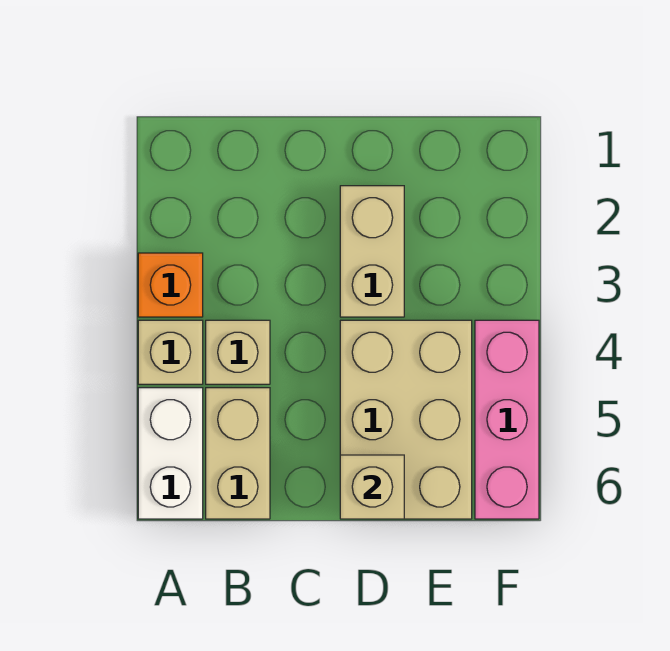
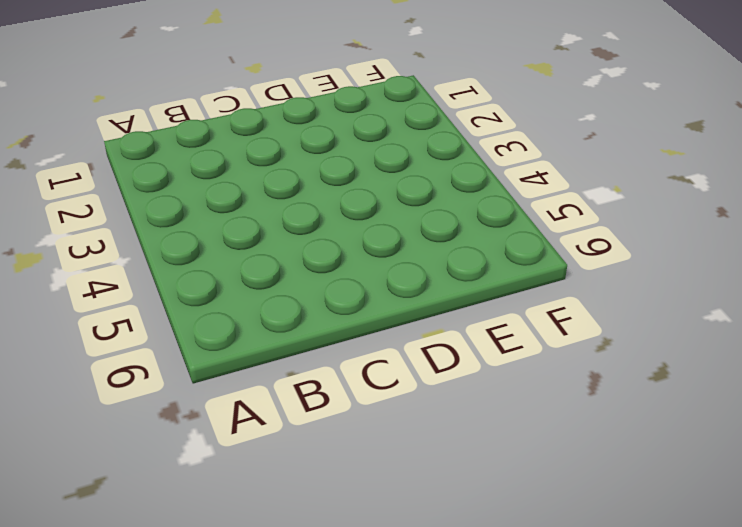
none -> orange 1x1 brick [138,253,203,317]
none -> tan 1x1 brick [138,320,203,384]

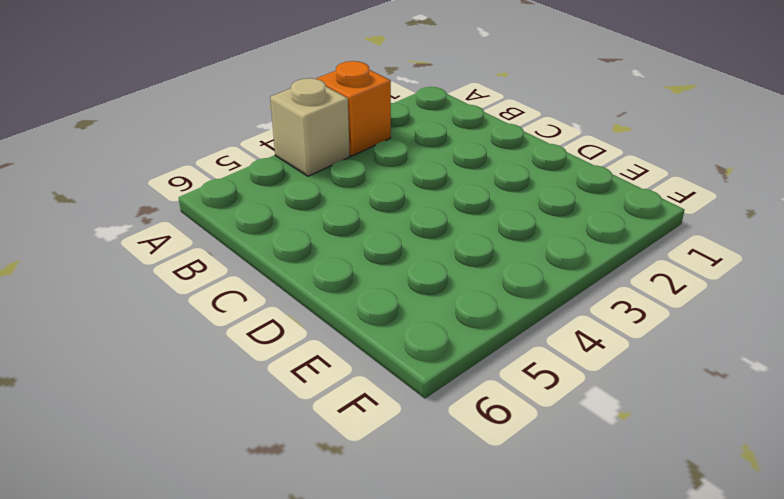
none -> white 1x2 brick [138,388,203,519]
none -> tan 1x1 brick [206,320,270,384]

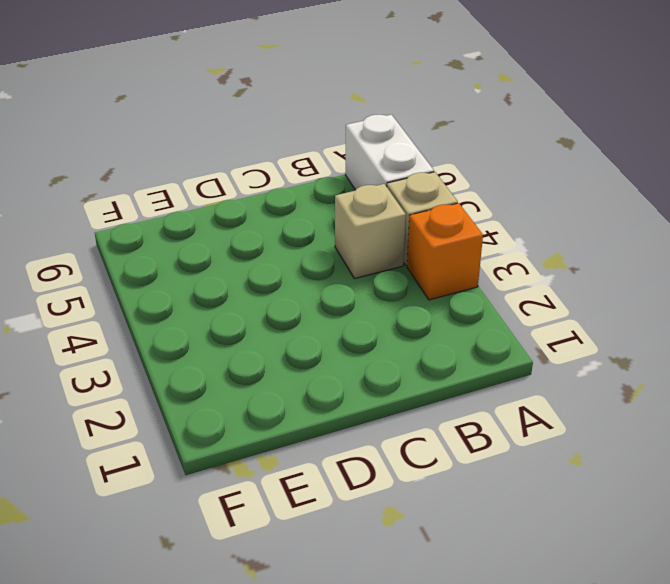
none -> tan 1x2 brick [206,388,270,519]
none -> tan 1x2 brick [340,186,404,317]

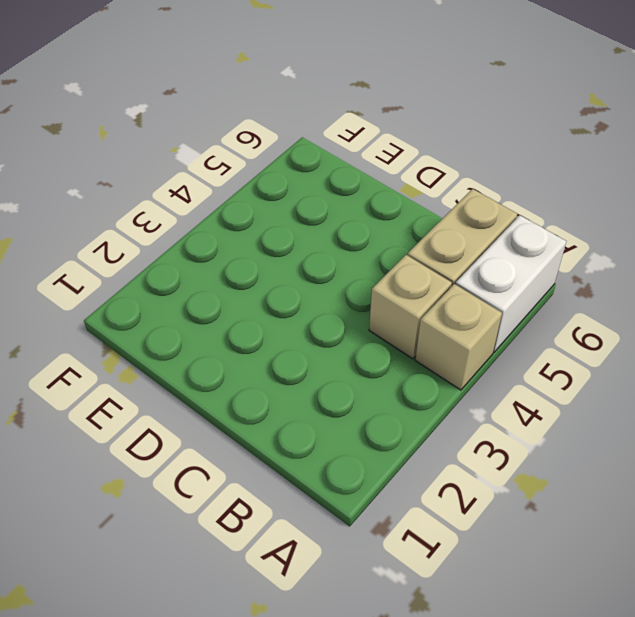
none -> orange 1x1 brick [138,253,203,317]
none -> tan 1x2 brick [340,186,404,317]

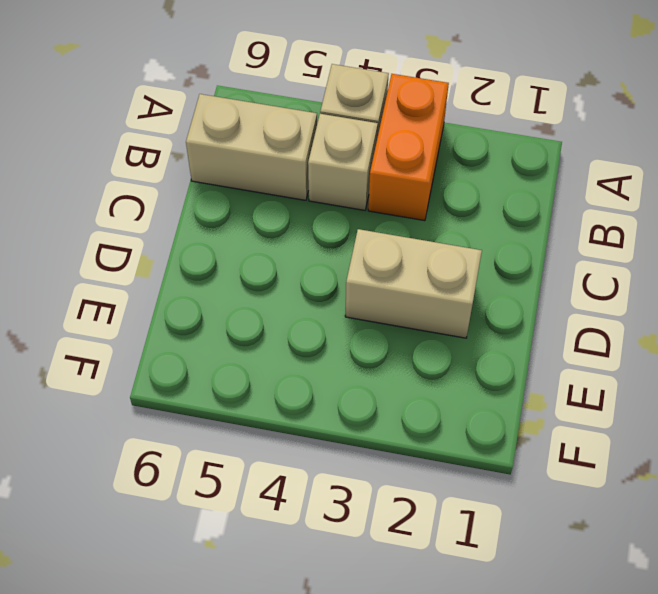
orange 1x2 brick [368,74,449,221] -> orange 1x1 brick [138,253,203,317]
none -> white 1x2 brick [138,388,203,519]
none -> tan 2x3 brick [340,320,472,519]

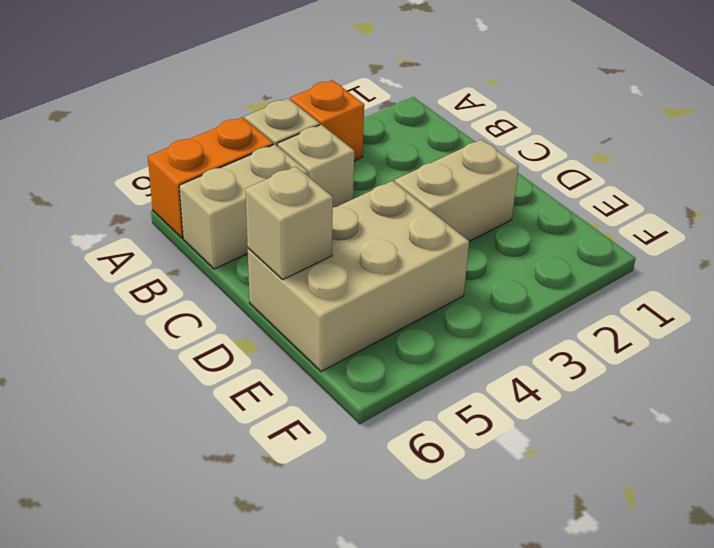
orange 1x2 brick [148,117,273,238] -> white 1x2 brick [138,388,203,519]
none -> pink 1x3 brick [475,320,539,519]

